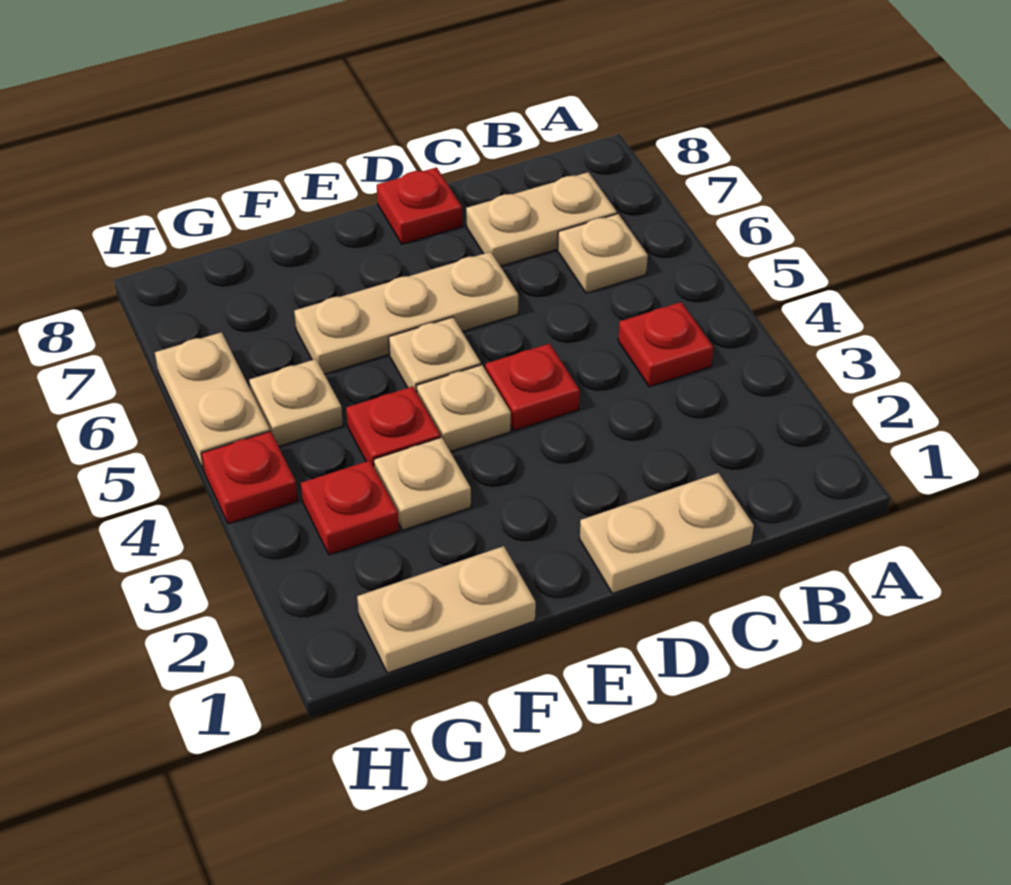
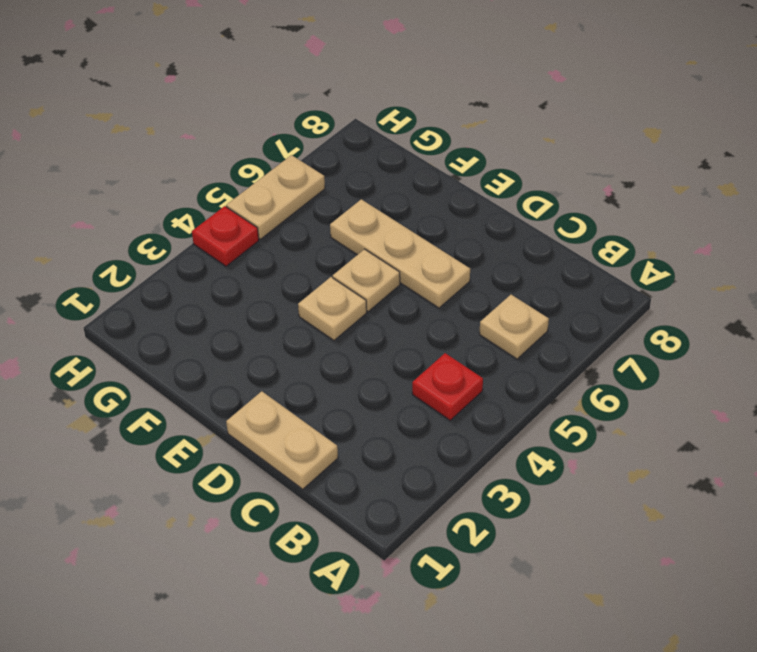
none -> tan 1x2 plate [466,172,617,266]
none -> red 1x1 plate [485,343,580,431]
none -> red 1x1 plate [377,167,462,244]

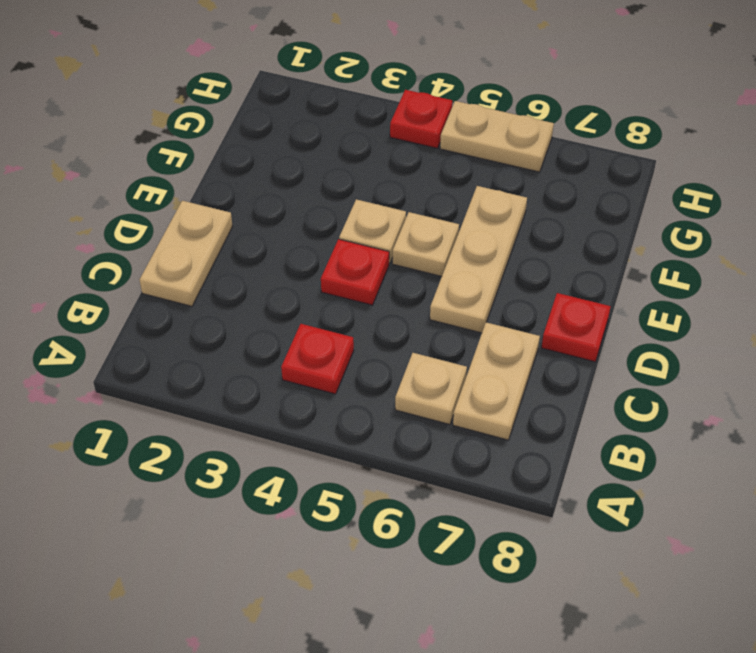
none -> tan 1x2 plate [357,546,536,673]
none -> tan 1x1 plate [374,437,471,530]
none -> red 1x1 plate [346,386,441,466]

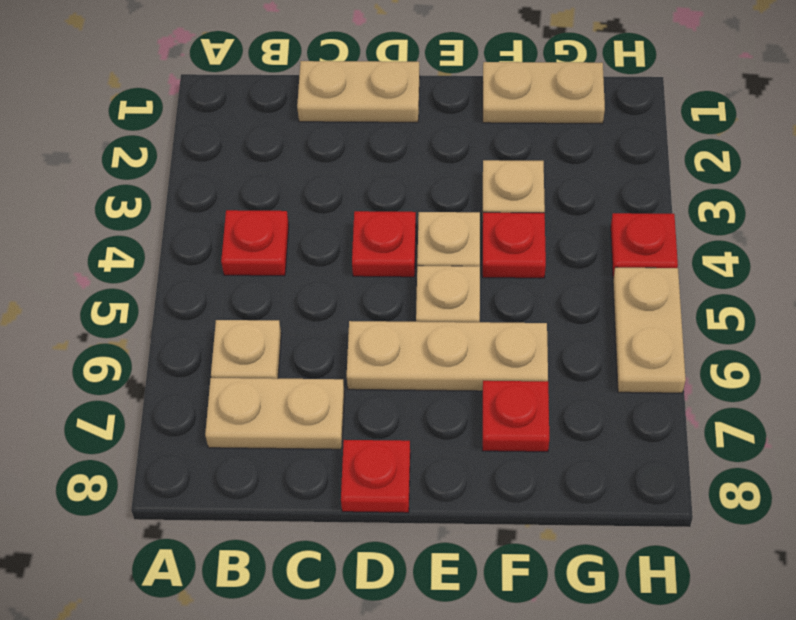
red 1x1 plate [482,381,549,452] -> red 1x1 plate moved to [301,461,399,555]
none -> tan 1x1 plate [249,359,343,446]

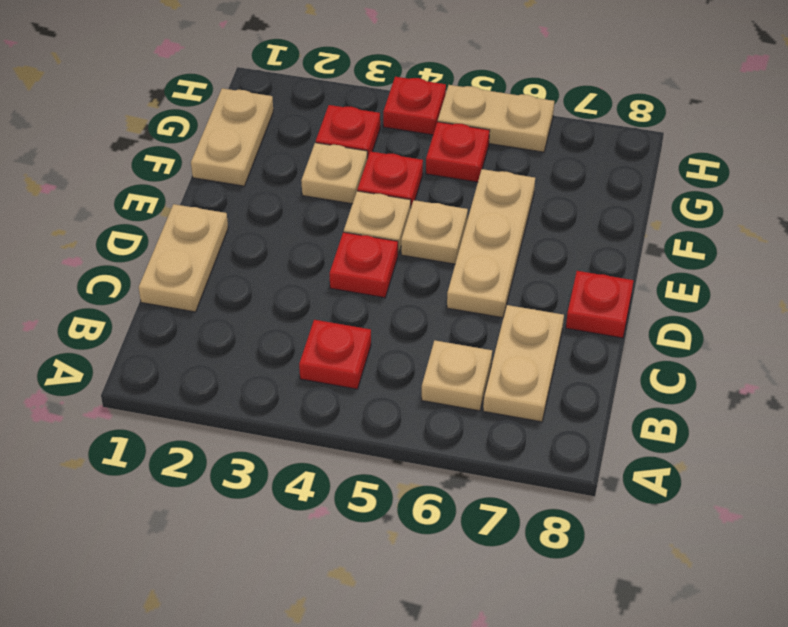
red 1x1 plate [426,122,490,182] -> tan 1x1 plate [249,359,343,446]

